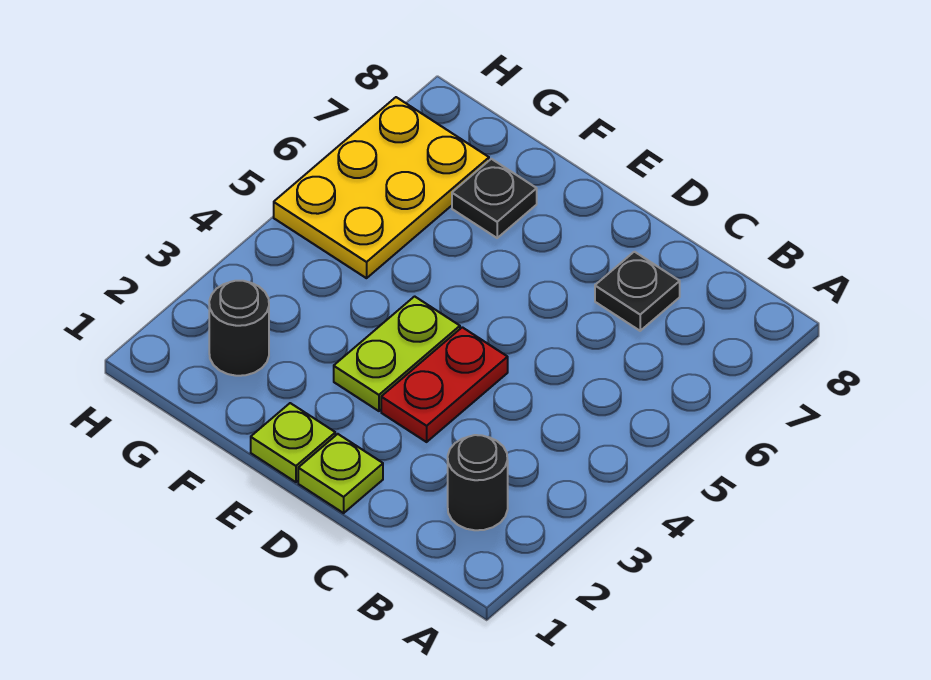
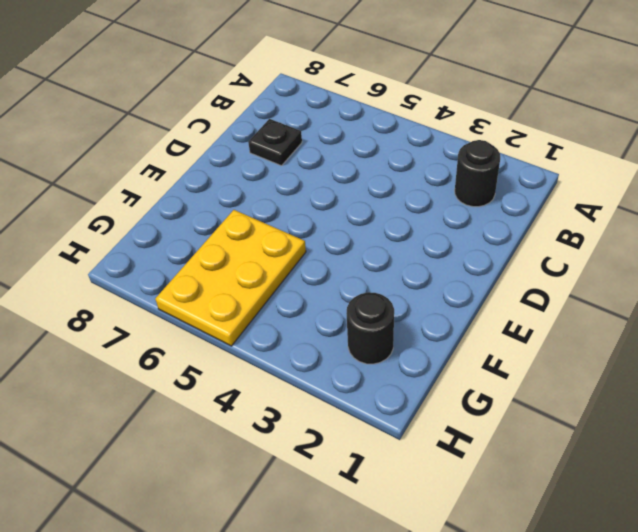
yellow 2x3 plate [155,210,306,346] -> yellow 2x3 plate turned to [274,97,489,278]
none -> lime 1x1 plate [298,434,383,513]
none -> red 1x2 plate [381,327,508,442]

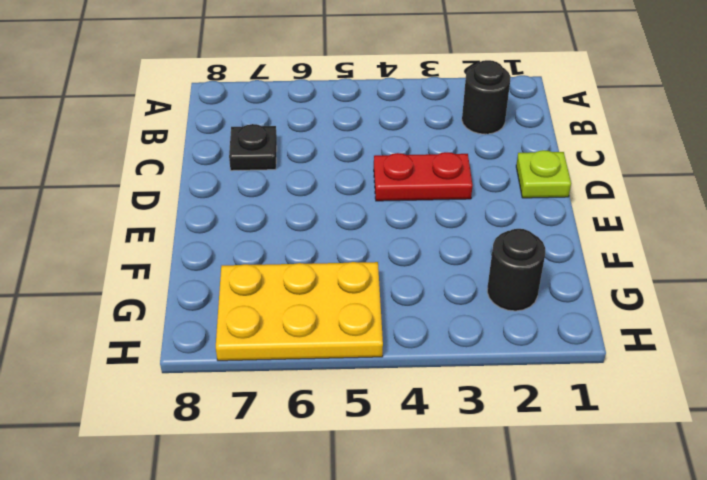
none -> lime 1x1 plate [251,403,335,482]
none -> lime 1x2 plate [334,296,460,411]

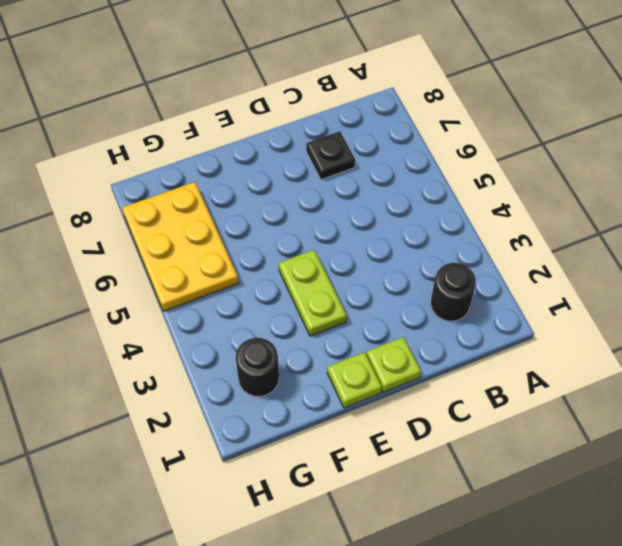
none -> red 1x2 plate [381,327,508,442]
none -> black 1x1 plate [452,159,537,238]

